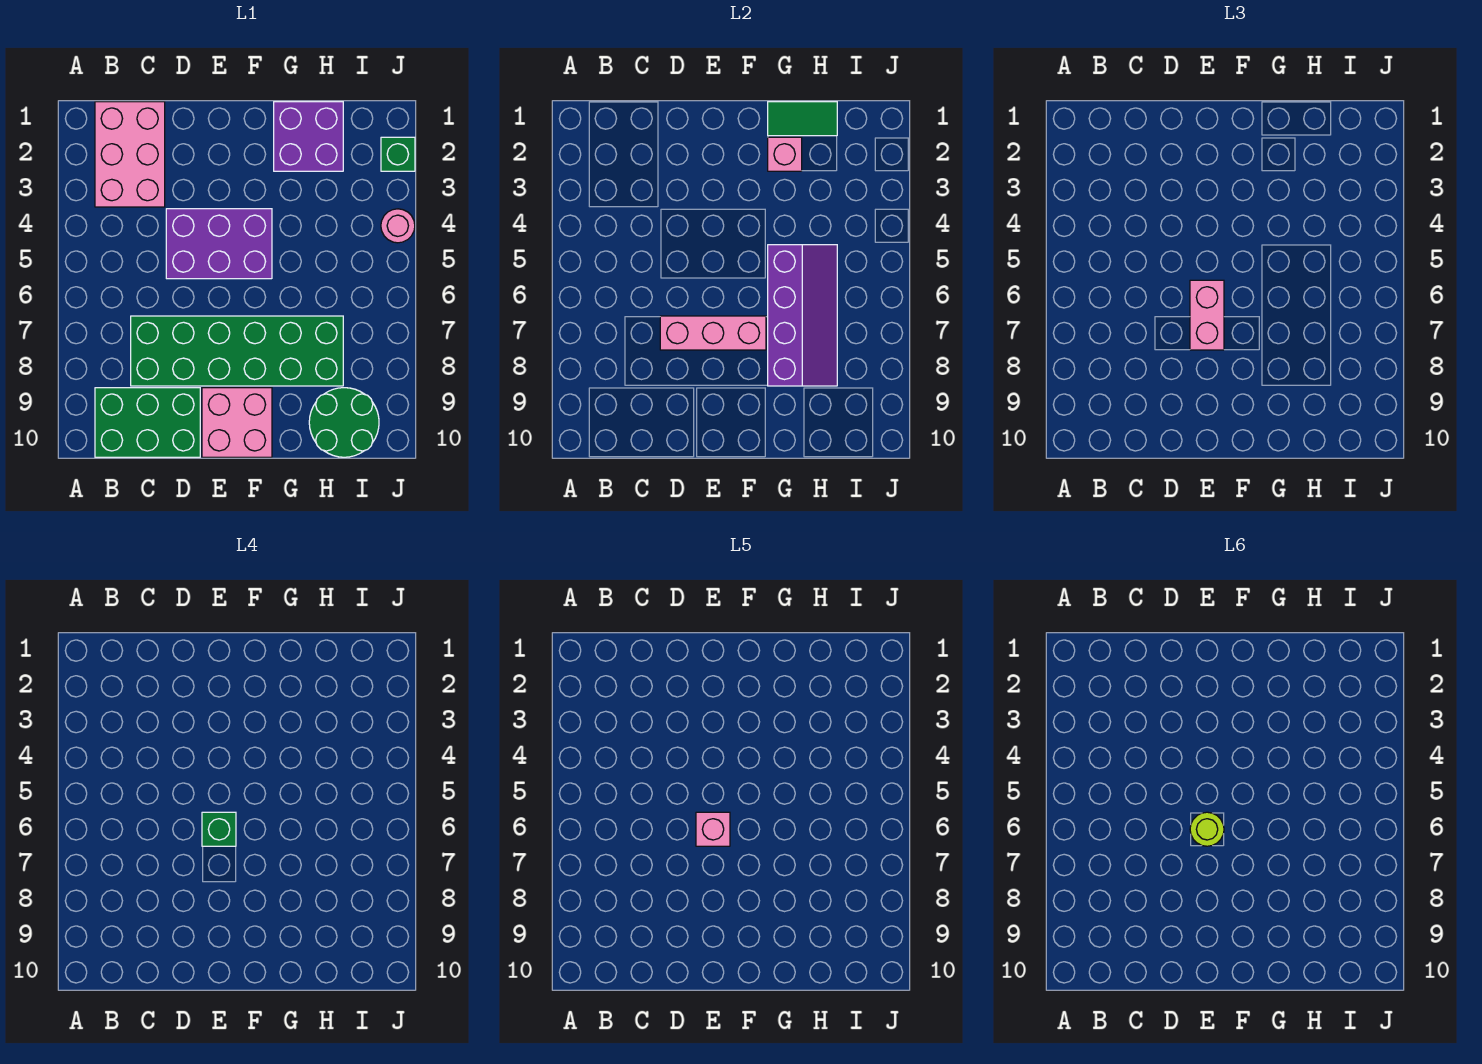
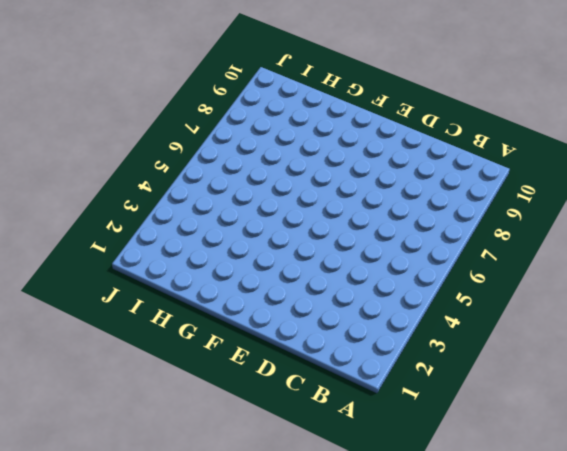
none -> pink 2x3 brick [95,102,165,207]
none -> green 2x3 brick [95,388,200,457]
none -> green 2x6 brick [131,316,343,386]

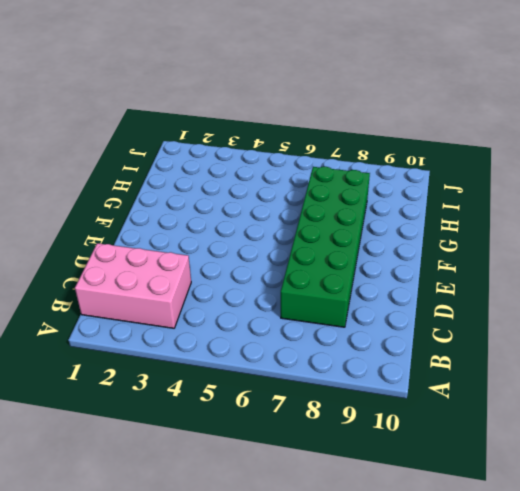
none -> green 2x3 brick [95,388,200,457]
none -> purple 2x3 brick [166,209,272,279]
none -> pink 2x2 brick [202,388,272,457]

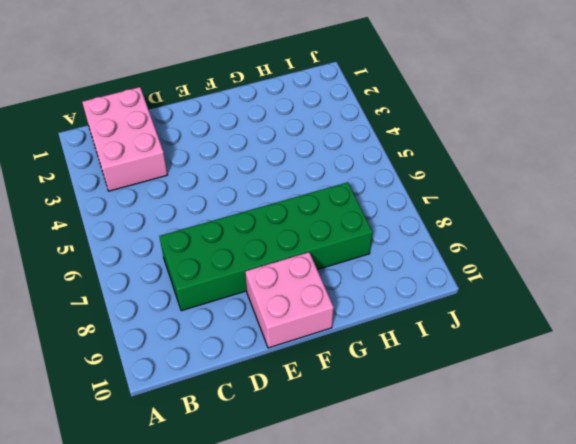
none -> green 2x3 brick [95,388,200,457]
none -> purple 2x3 brick [166,209,272,279]
none -> purple 2x2 brick [274,102,343,171]

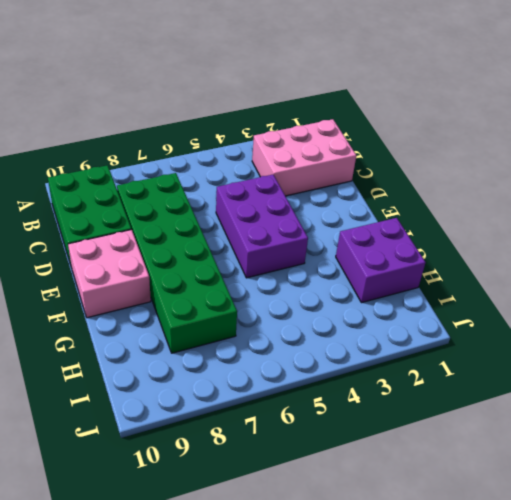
none -> green 2x2 round brick [309,388,379,457]
none -> green 1x1 brick [381,137,415,171]
none -> pink 1x1 round brick [381,209,415,243]

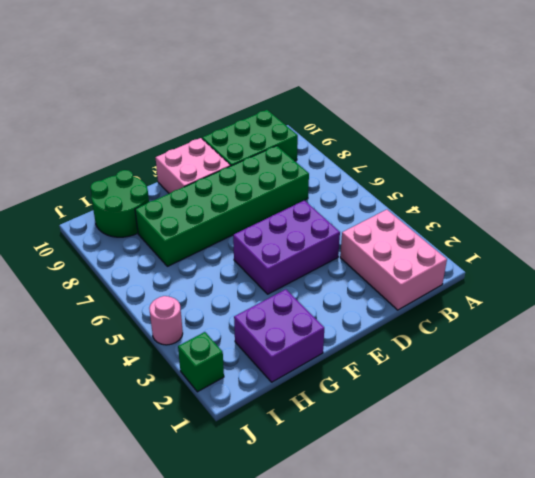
none -> pink 1x3 brick [660,316,766,350]
none -> green 1x2 tile [768,102,837,136]
none -> pink 1x1 brick [768,137,802,171]

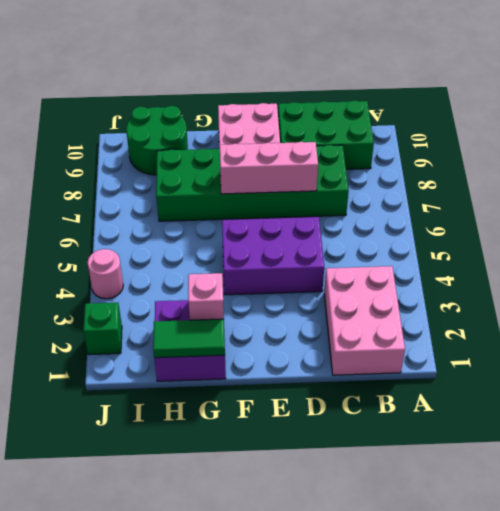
none -> purple 2x4 slope [768,245,837,386]
none -> pink 1x2 brick [1190,280,1224,350]
none -> green 1x1 brick [202,812,236,846]

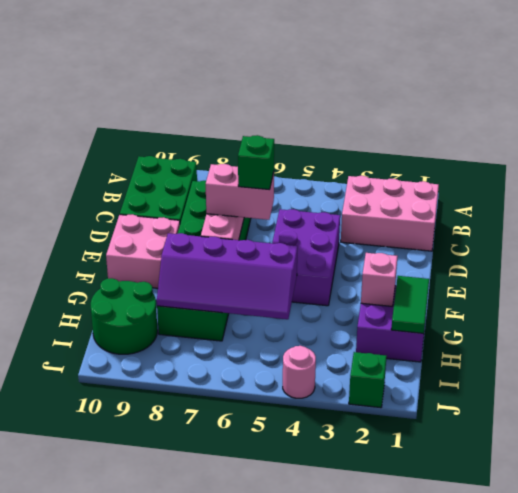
none -> pink 1x1 brick [696,812,730,846]
none -> lime 1x1 round brick [1190,812,1224,846]

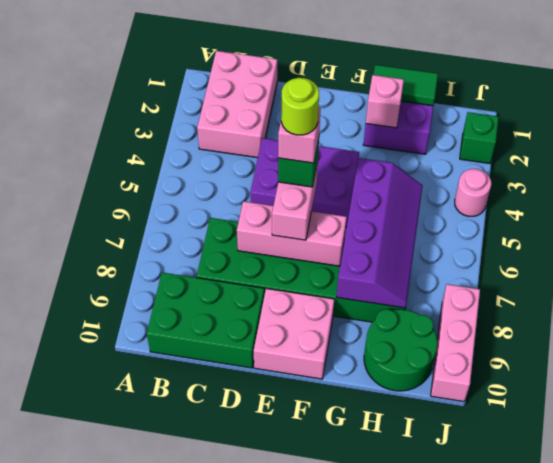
pink 1x3 brick [431,284,480,402] -> none

